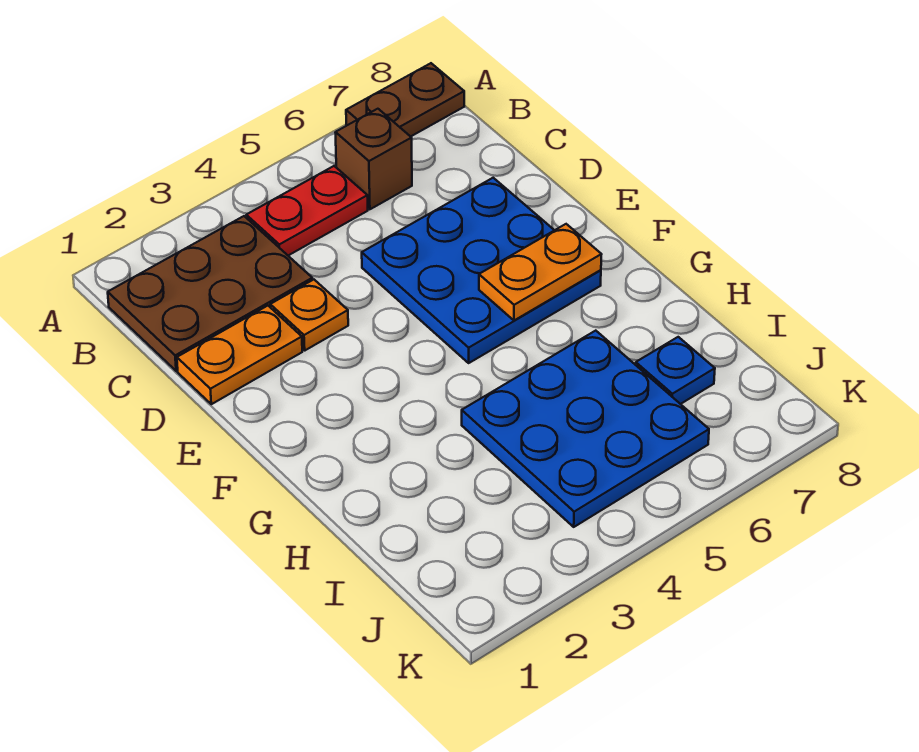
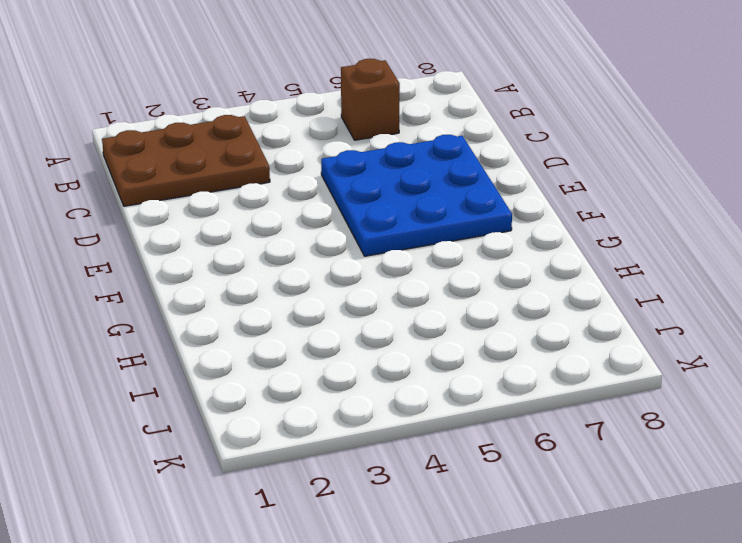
none -> brown 1x2 plate [346,63,464,137]
none -> red 1x2 plate [246,166,368,255]

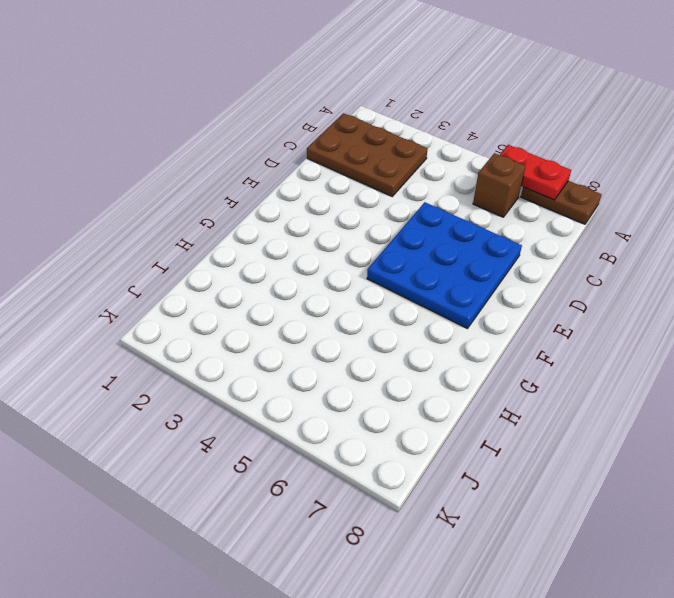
red 1x2 plate [500,145,571,200] -> red 1x2 plate moved to [246,166,368,255]
none -> orange 1x2 plate [177,306,302,404]
none -> orange 1x1 plate [270,280,348,350]

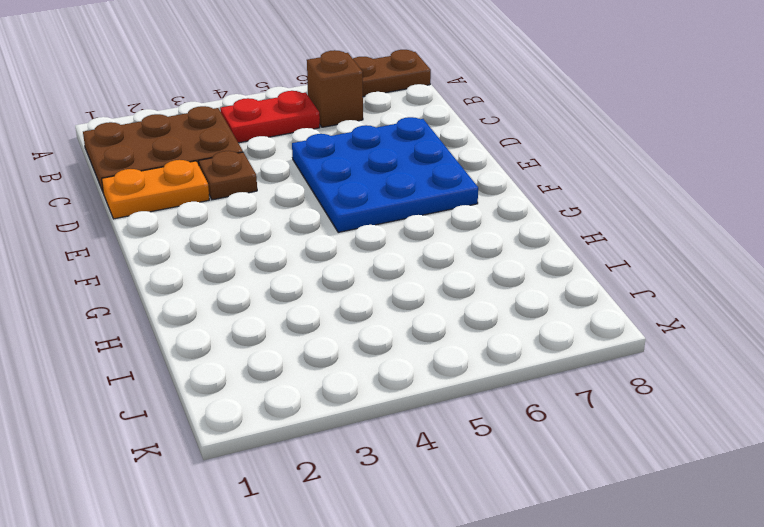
brown 1x1 plate [199,151,257,200] -> orange 1x1 plate [270,280,348,350]
none -> blue 3x3 plate [462,331,709,527]
none -> blue 1x1 plate [636,337,715,404]

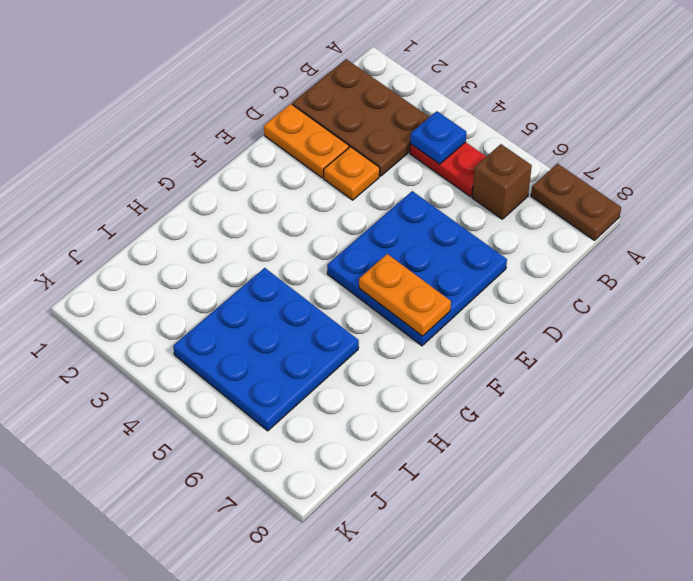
blue 1x1 plate [410,111,466,164] -> blue 1x1 plate moved to [636,337,715,404]

